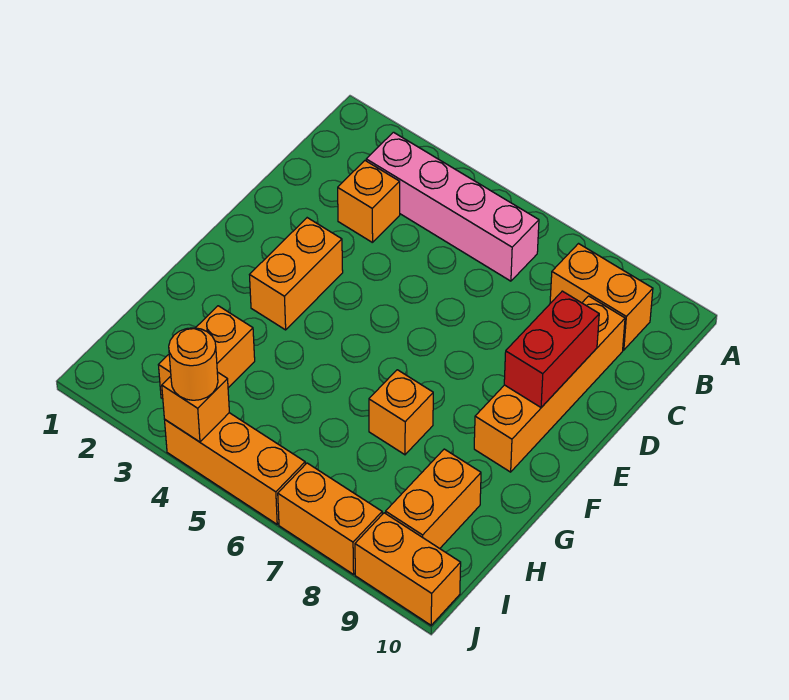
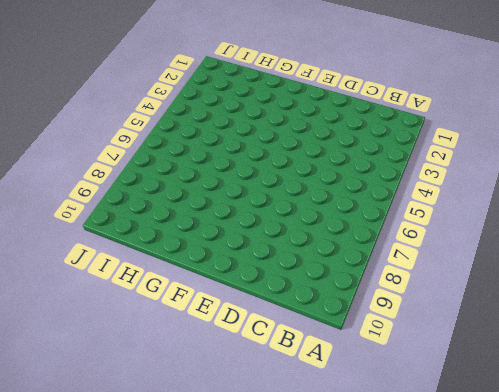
none -> pink 1x4 brick [366,132,539,281]
none -> orange 1x2 brick [550,244,653,350]
none -> orange 1x1 brick [338,161,400,243]

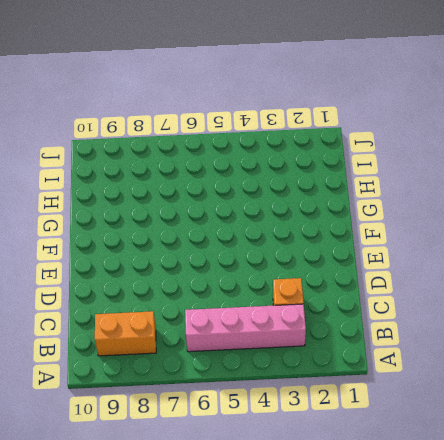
none -> orange 1x4 brick [474,296,625,472]
none -> orange 1x2 brick [250,218,343,330]
none -> orange 1x1 brick [369,370,433,455]

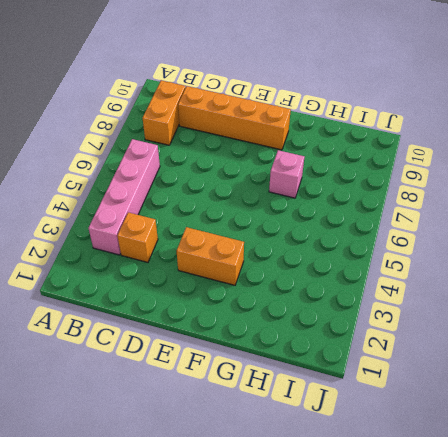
pink 1x1 brick [269,150,304,198] -> orange 1x1 brick [369,370,433,455]
none -> orange 1x2 brick [159,306,255,399]
none -> orange 1x2 brick [386,449,481,548]
none -> orange 1x3 brick [165,413,305,524]

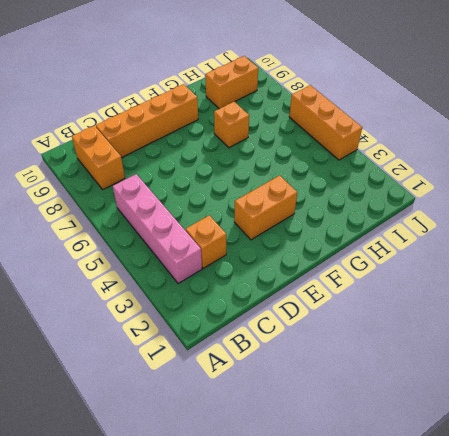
none -> orange 1x2 brick [159,306,255,399]
none -> orange 1x2 brick [278,463,382,574]
none -> orange 1x2 brick [355,513,461,625]

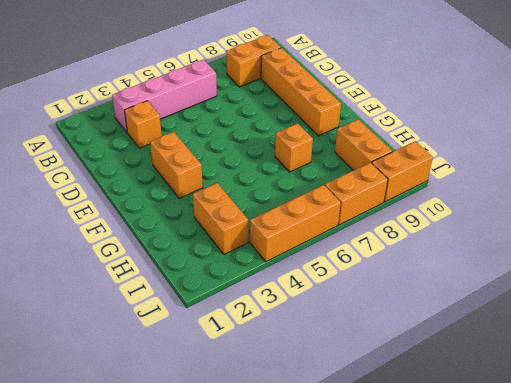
none -> red 1x2 brick [504,291,599,407]
none -> orange 1x1 brick [162,372,229,442]
none -> orange 1x1 round brick [169,328,218,400]

